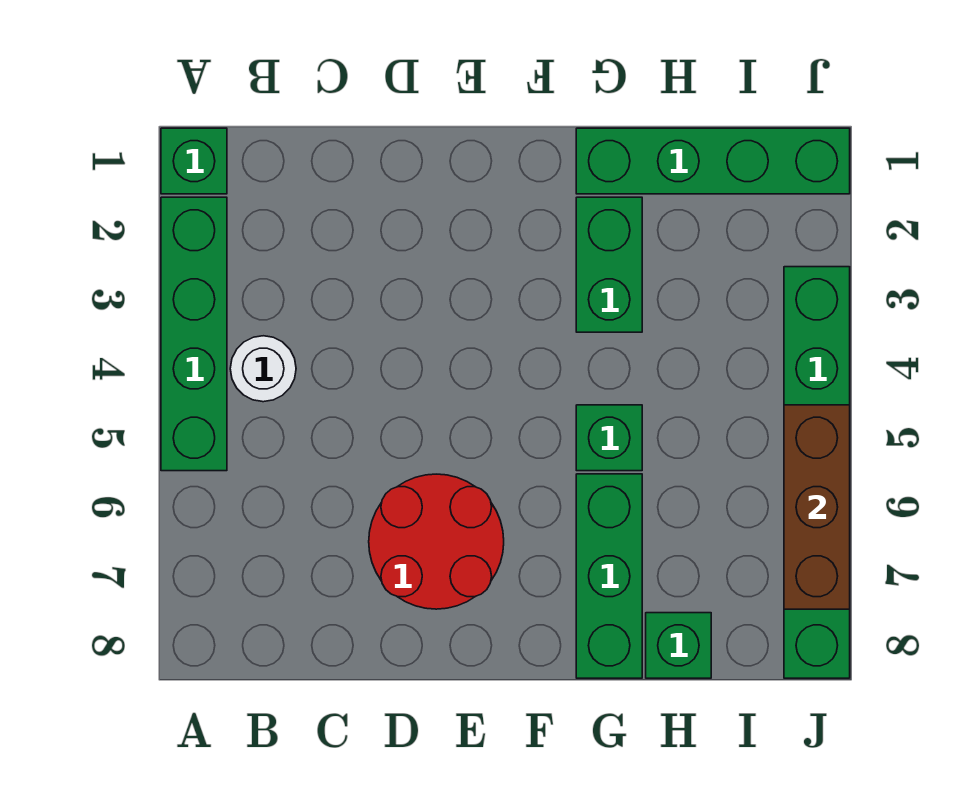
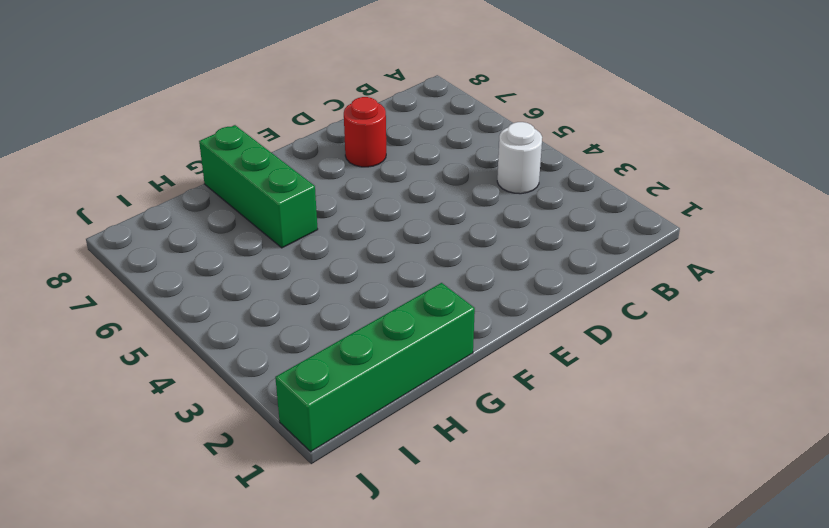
red 1x1 round brick [344,97,386,167] -> red 2x2 round brick [369,474,504,609]
none -> green 1x1 brick [161,128,227,194]
none -> green 1x4 brick [161,197,227,471]

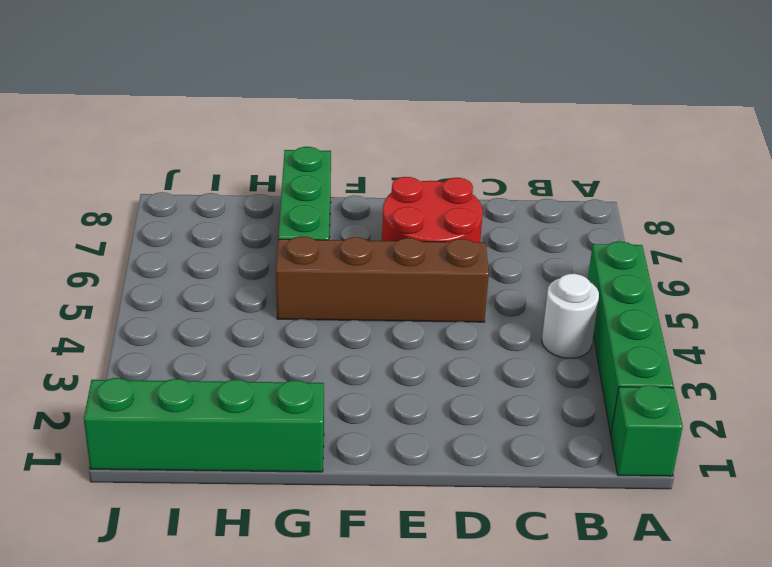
brown 1x4 brick [276,236,489,322] -> green 1x1 brick [576,405,642,471]
none -> green 1x2 brick [576,197,642,332]
none -> green 1x1 brick [646,613,711,678]

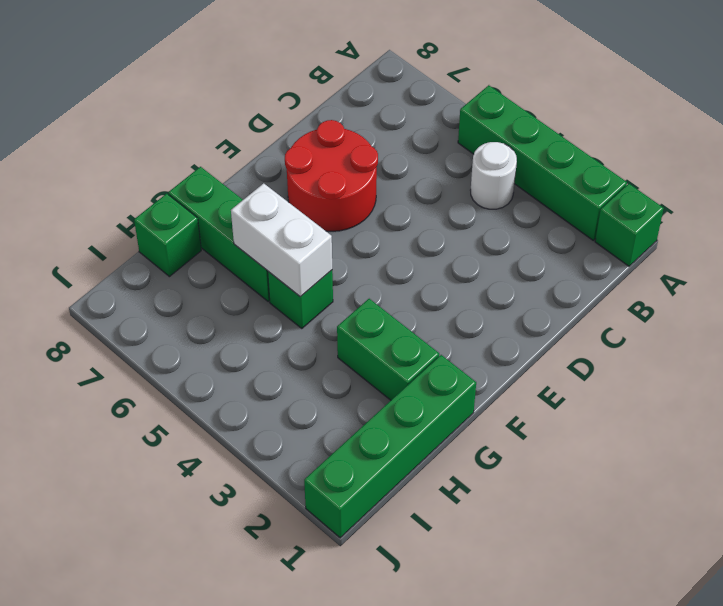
white 1x2 brick [231,183,332,297] -> none
none -> green 1x6 brick [784,267,850,678]
none -> brown 1x3 brick [784,405,850,609]

